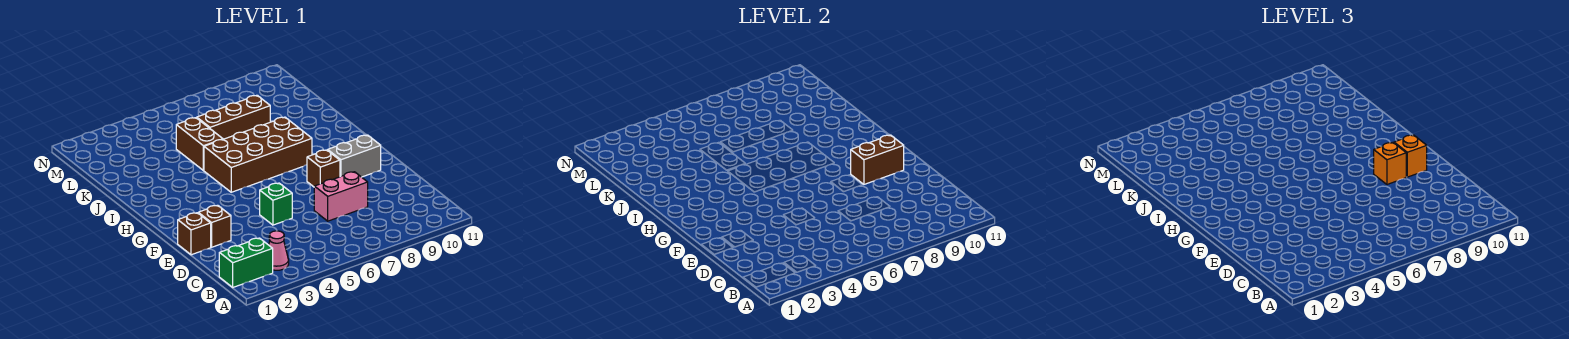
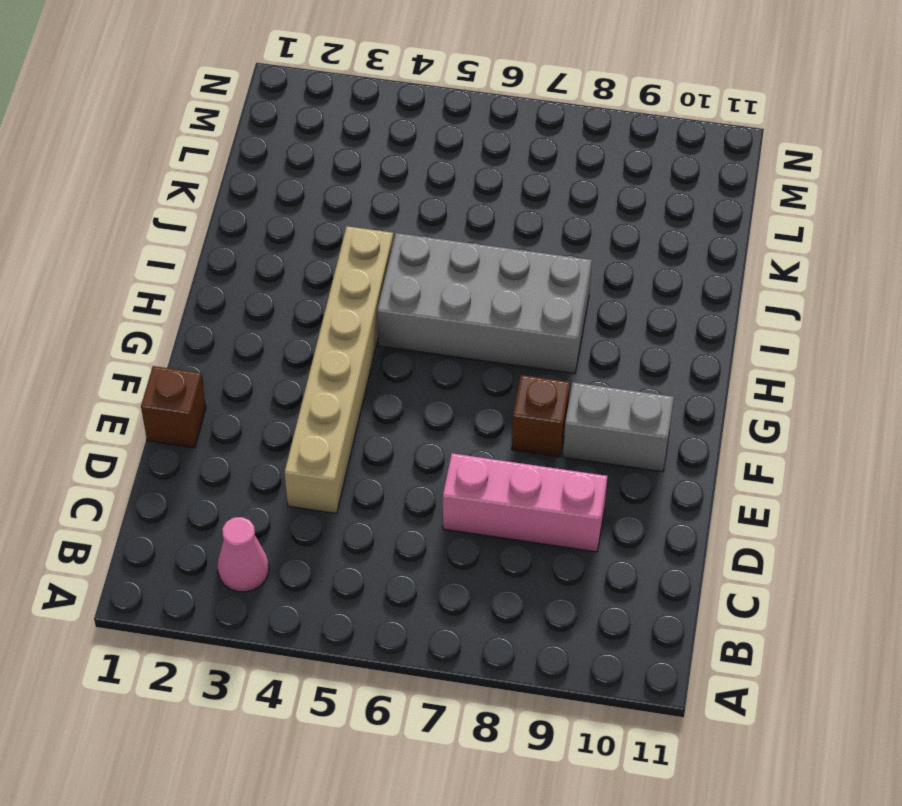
tan 1x6 brick [285,226,393,514] -> none
pink 1x3 brick [443,453,607,552] -> pink 1x2 brick [314,172,368,221]
grey 2x4 brick [377,233,592,374] -> brown 2x4 brick [204,117,312,192]
none -> green 1x2 brick [219,238,273,288]
none -> brown 1x1 brick [198,205,231,247]
none -> green 1x1 brick [260,183,292,225]

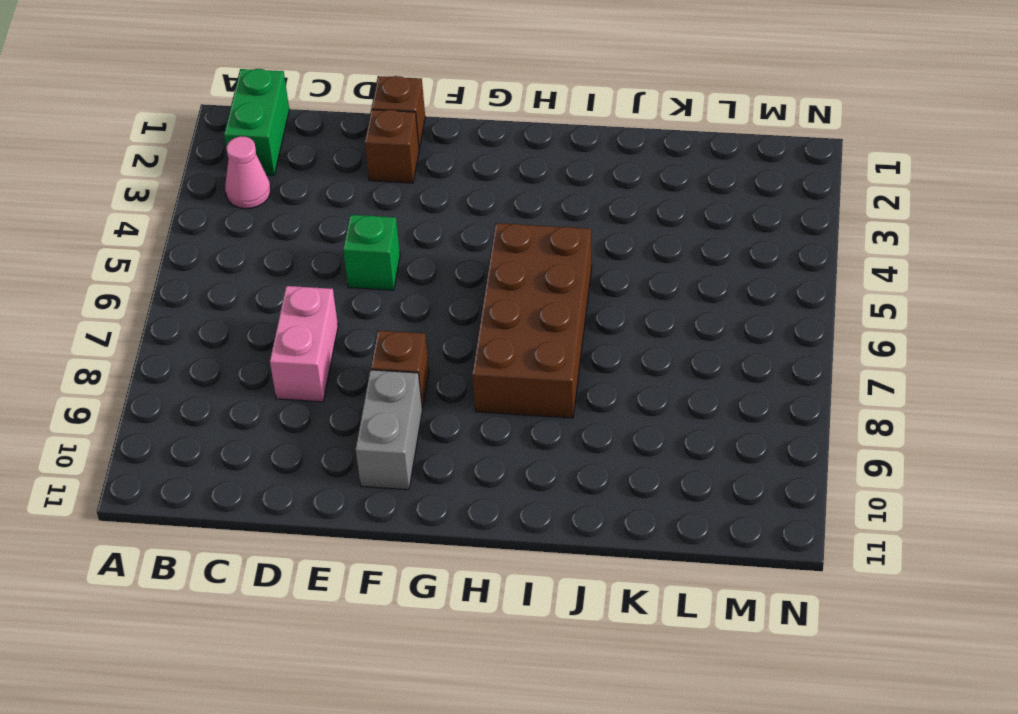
none -> brown 1x2 brick [176,118,223,171]
none -> brown 1x3 brick [197,95,270,139]
none -> brown 1x2 brick [851,135,904,184]

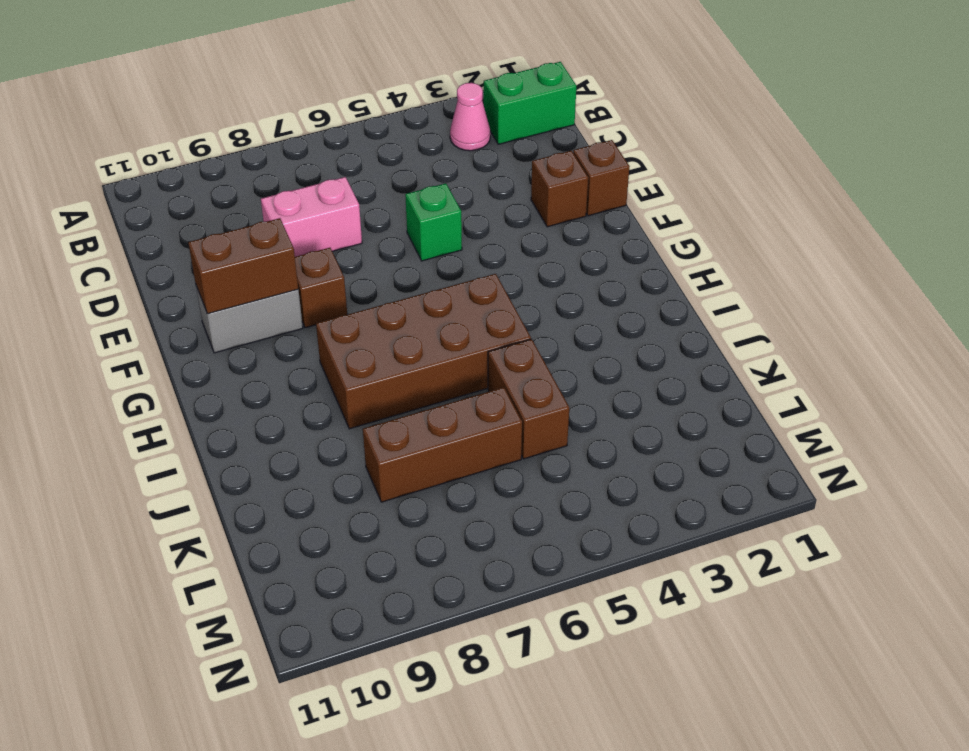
none -> orange 1x1 brick [1374,143,1406,184]
none -> orange 1x1 brick [1394,135,1427,177]

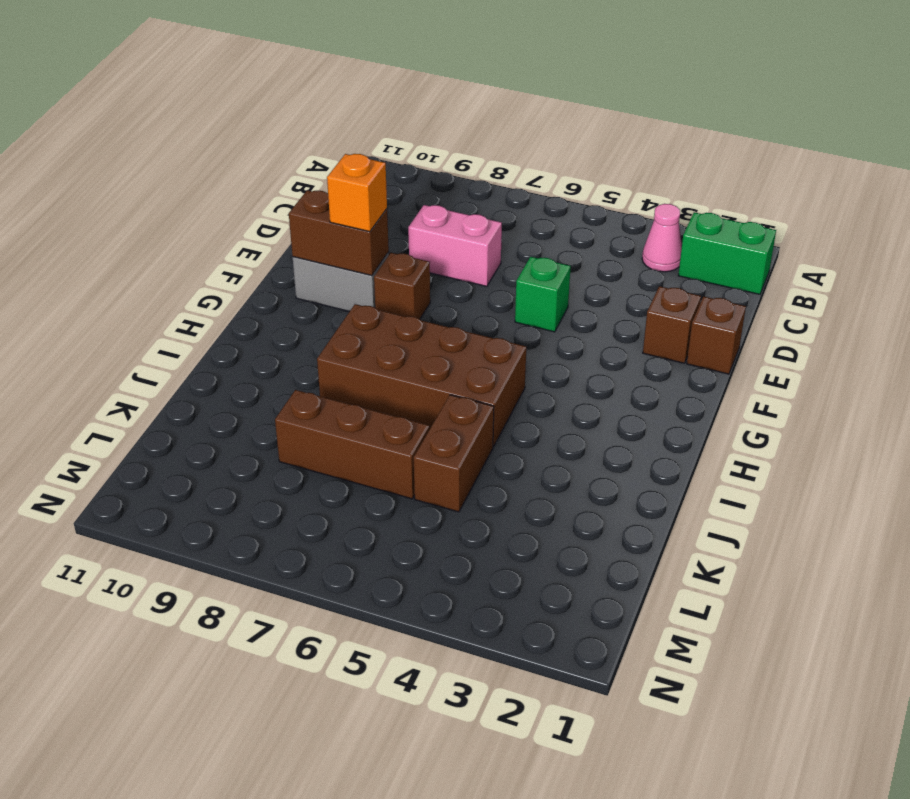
none -> orange 1x1 brick [1394,135,1427,177]

